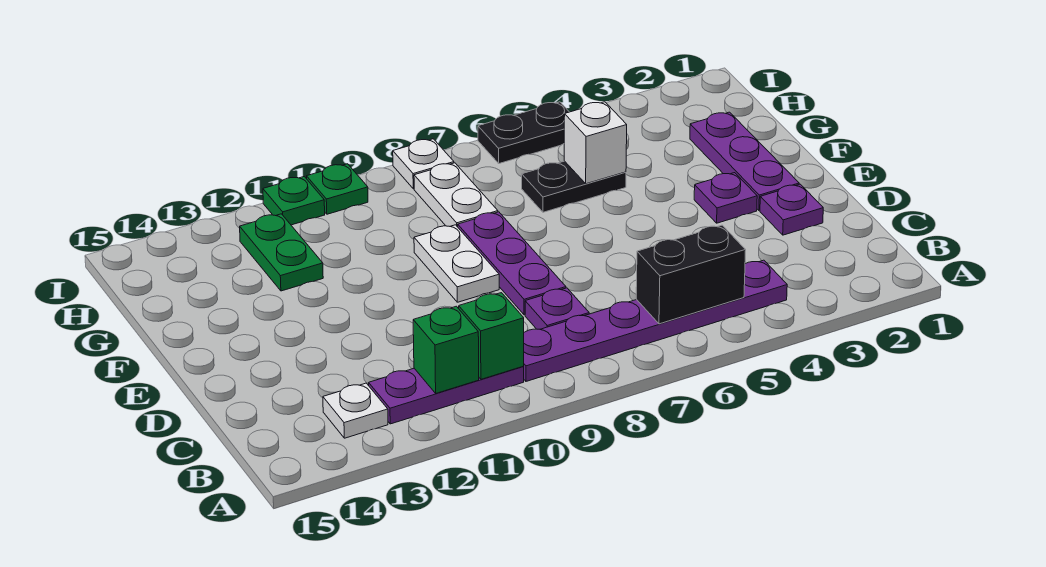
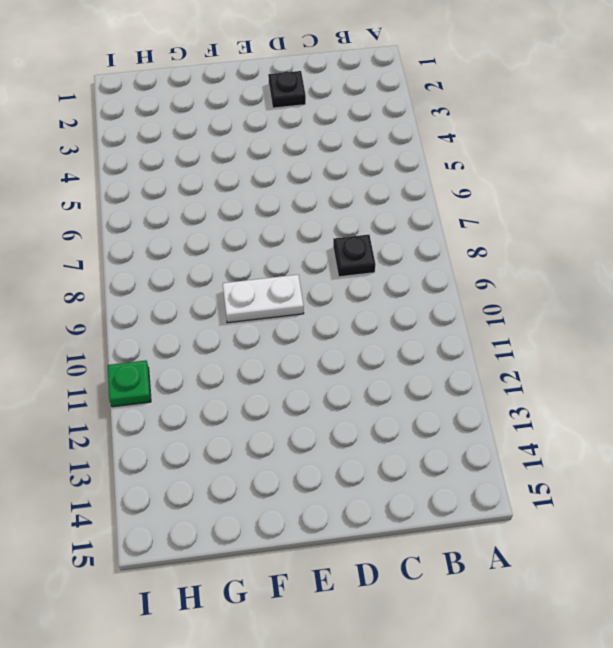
black 1x1 plate [333,235,376,277] -> purple 1x1 plate [525,288,589,329]
black 1x1 plate [268,71,306,108] -> purple 1x1 plate [760,184,823,235]
none -> purple 1x6 plate [524,260,787,381]
none -> purple 1x3 plate [369,366,524,424]
none -> white 1x1 plate [323,383,388,438]

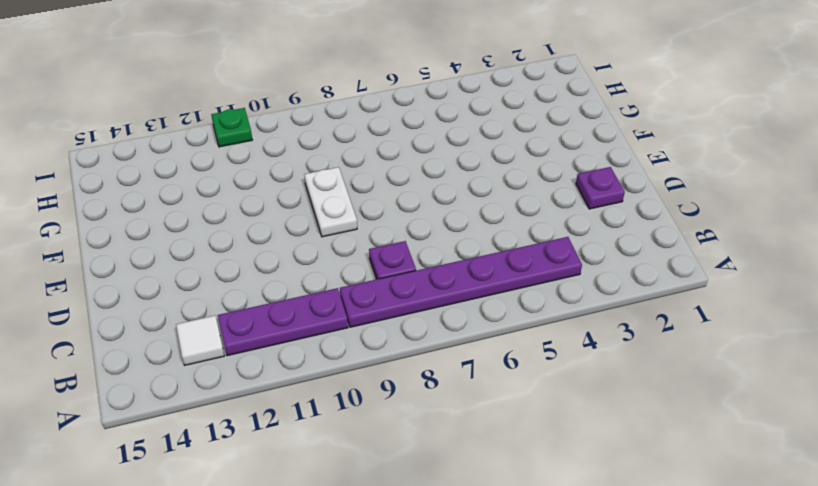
white 1x1 tile [176,316,224,365] -> white 1x1 plate [323,383,388,438]
none -> purple 1x3 plate [458,212,566,315]
none -> purple 1x3 plate [690,112,799,210]
none -> purple 1x1 plate [694,173,757,223]

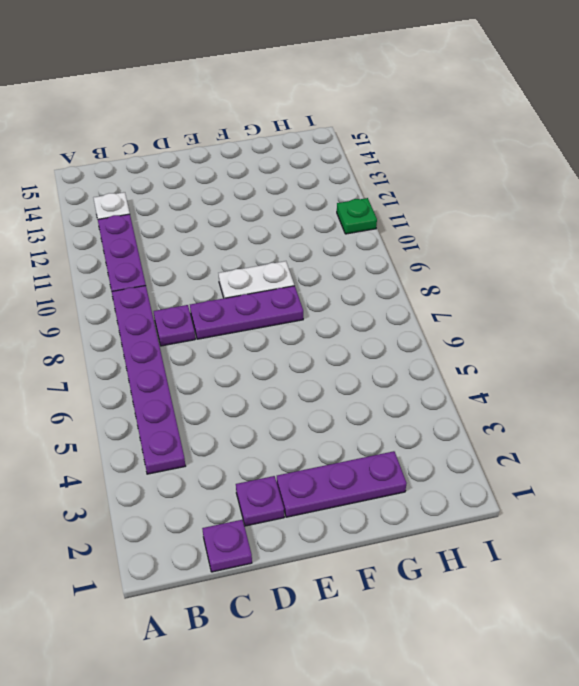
purple 1x1 plate [202,520,252,572] -> purple 1x1 plate moved to [694,173,757,223]
none -> black 1x2 plate [522,161,626,212]
none -> white 1x2 plate [414,163,498,227]
none -> green 1x2 plate [240,214,323,291]

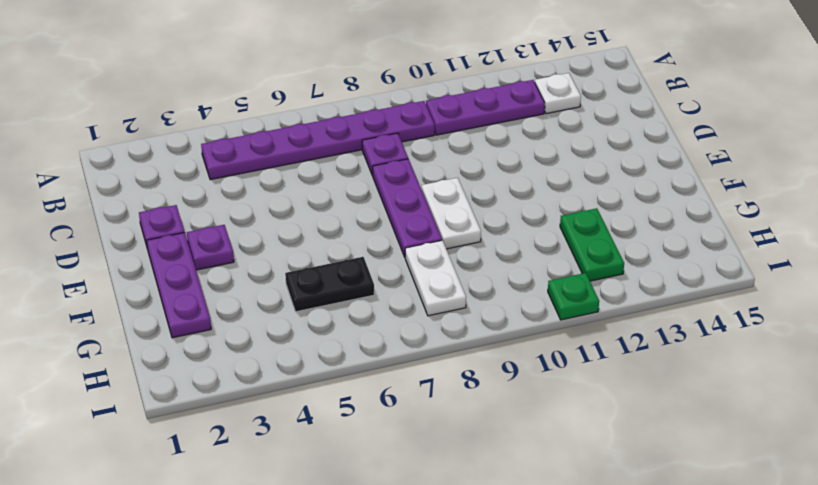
none -> black 1x2 plate [478,102,569,163]
none -> white 1x1 plate [393,139,454,189]
none -> green 1x1 plate [307,164,368,214]

